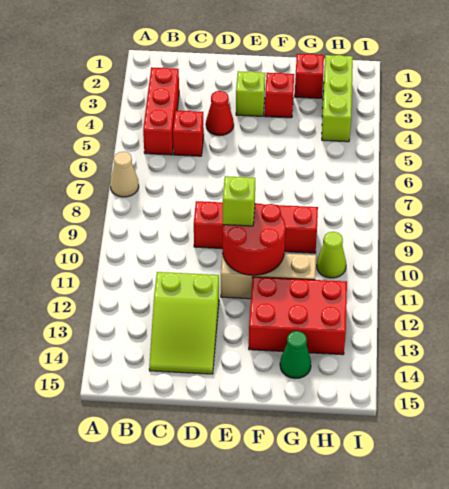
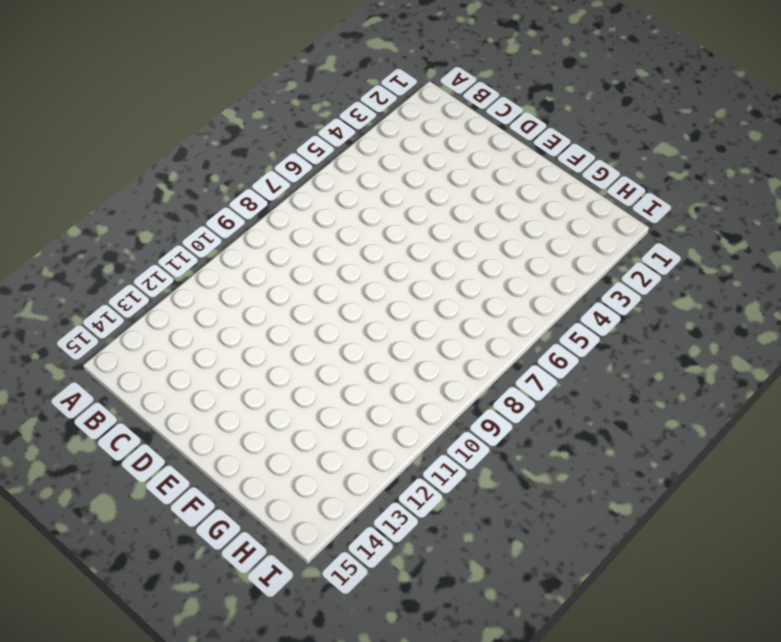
none -> tan 1x1 cone [110,152,139,197]
none -> red 1x3 brick [143,67,179,155]
none -> red 1x1 brick [173,111,204,156]

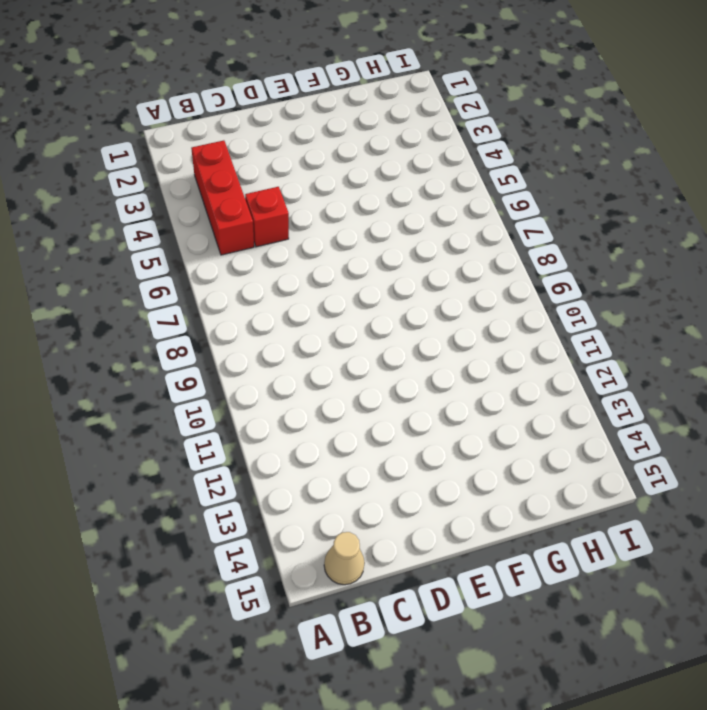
tan 1x1 cone [324,532,365,585] -> tan 1x1 cone moved to [110,152,139,197]
none -> lime 2x3 slope [149,272,219,374]
none -> red 1x1 cone [206,91,234,136]
none -> red 1x4 brick [194,201,318,253]

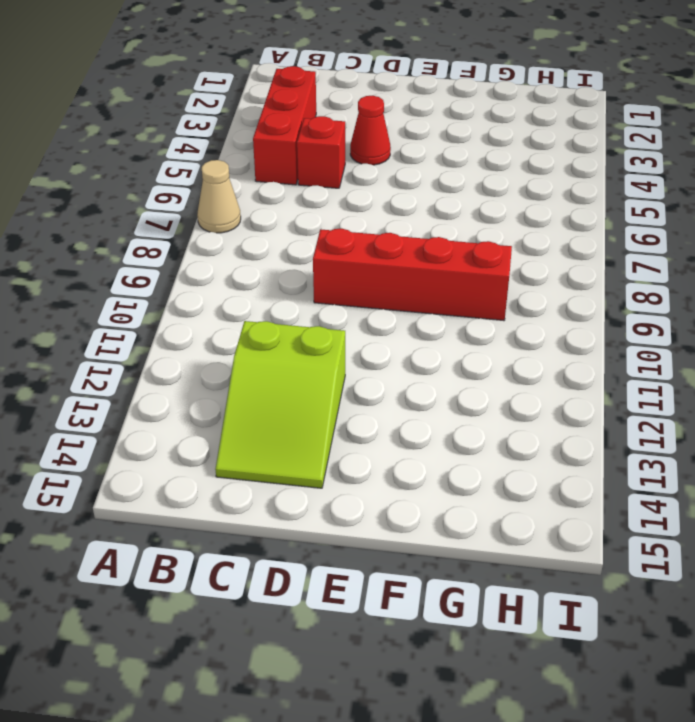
none -> lime 1x1 brick [236,71,265,116]
none -> tan 1x3 brick [221,253,316,299]
none -> red 1x1 brick [265,73,294,118]

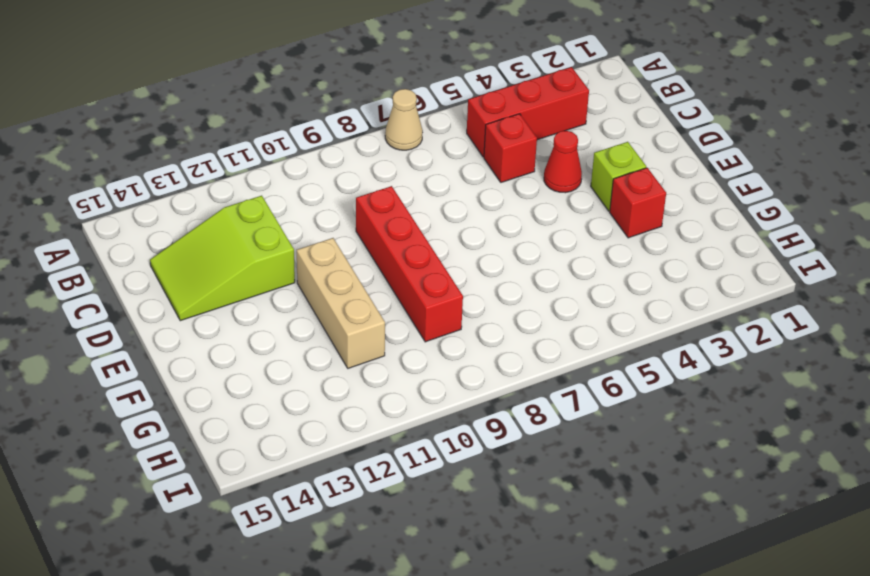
none -> red 2x3 brick [249,277,347,355]
none -> red 1x1 brick [295,54,324,98]
none -> green 1x1 cone [280,331,311,378]

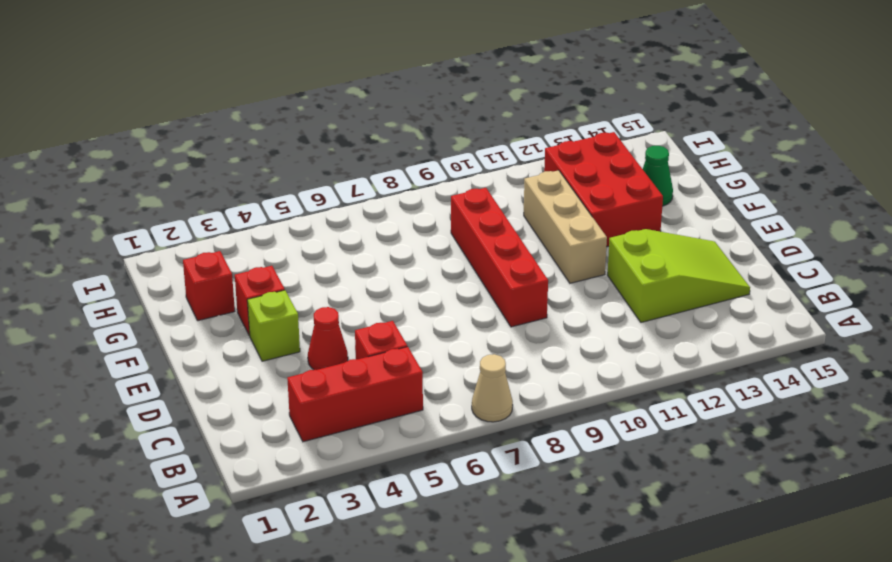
none -> lime 1x3 brick [322,55,353,142]
none -> lime 1x1 cone [317,232,346,278]
none -> red 2x2 round brick [223,203,285,275]

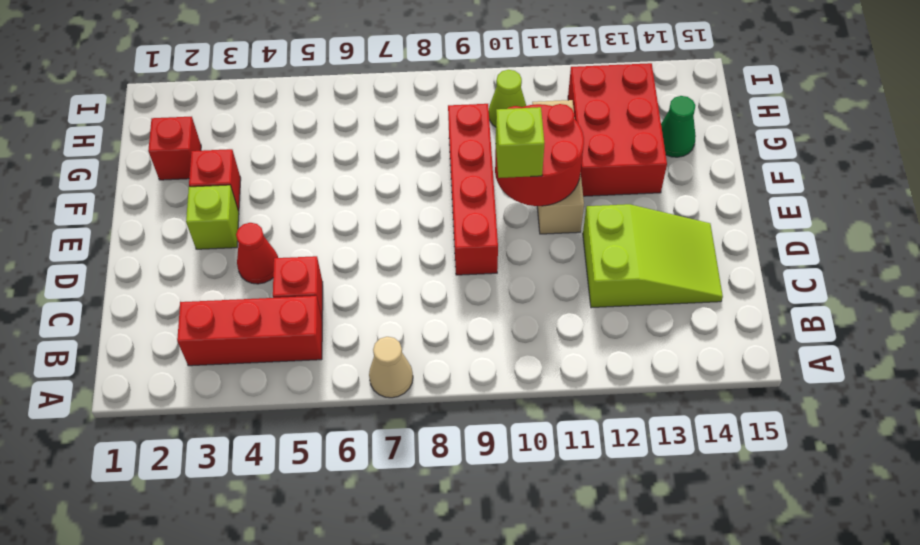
none -> lime 1x3 brick [322,55,353,142]

